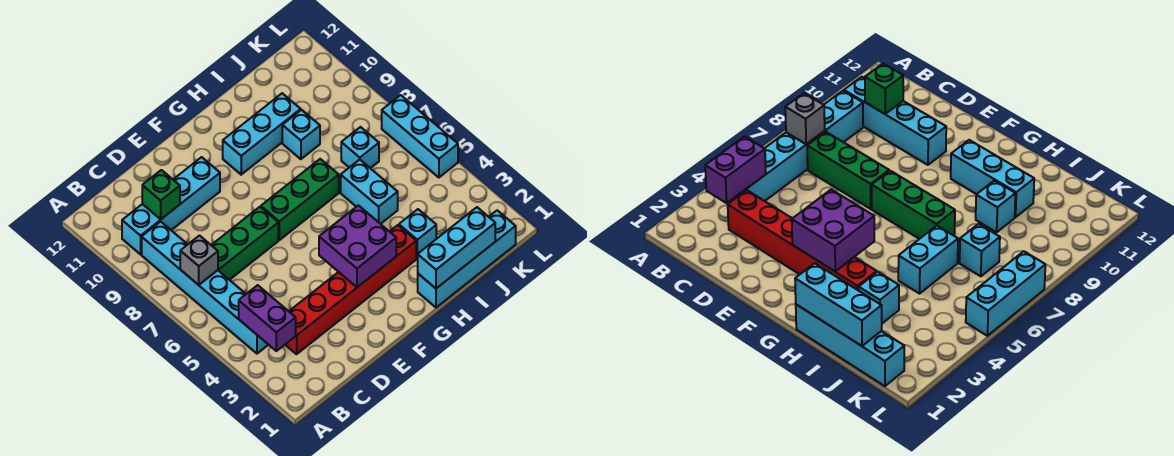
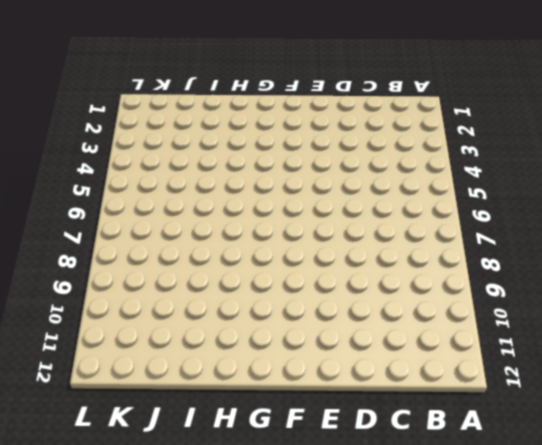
none -> cyan 1x6 brick [142,221,268,354]
none -> cyan 1x4 brick [122,157,220,254]
none -> red 1x6 brick [285,225,416,354]

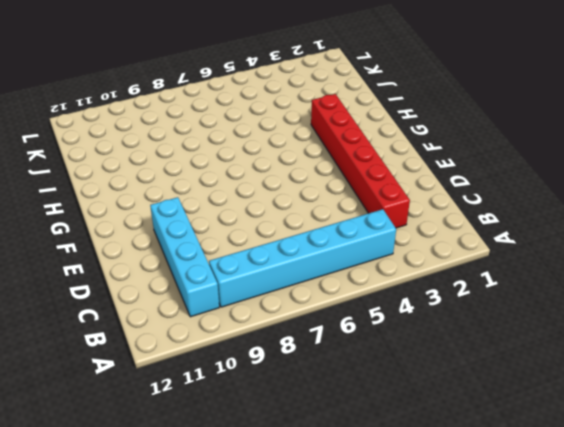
none -> green 1x3 brick [211,207,278,280]
none -> green 1x3 brick [261,159,339,240]
none -> cyan 1x3 brick [223,93,301,175]

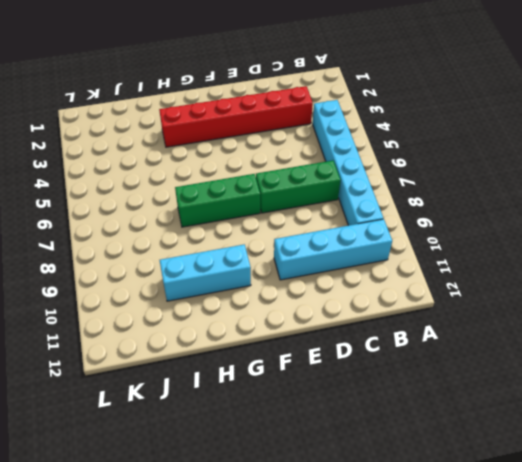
none -> cyan 1x4 brick [418,210,516,307]
none -> cyan 1x1 brick [399,209,436,258]
none -> cyan 1x2 brick [341,160,398,224]

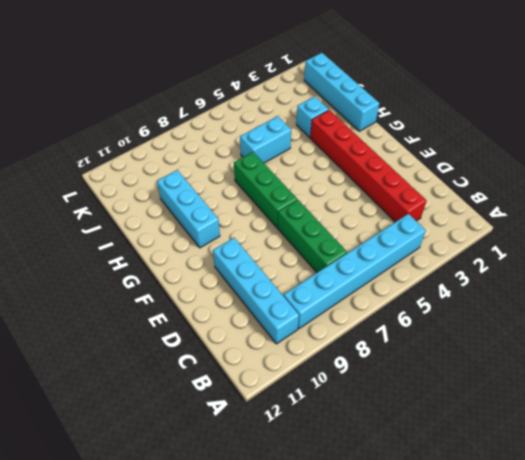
none -> cyan 1x1 brick [282,110,320,159]
none -> cyan 1x1 brick [341,127,379,168]
none -> cyan 1x3 brick [382,95,458,177]

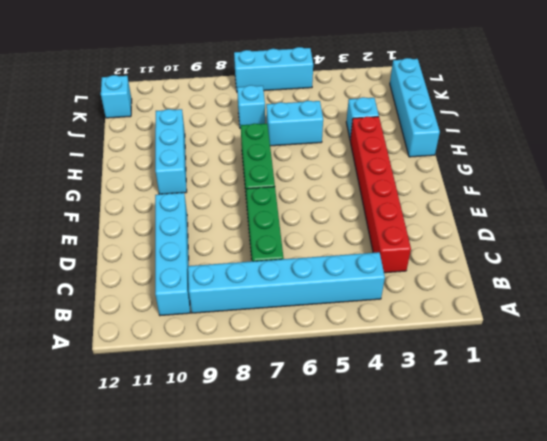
cyan 1x1 brick [101,75,132,118] -> cyan 1x1 brick moved to [282,110,320,159]
none -> purple 1x2 brick [239,285,296,351]
none -> grey 1x1 brick [180,236,218,285]
none -> green 1x1 brick [142,170,180,219]

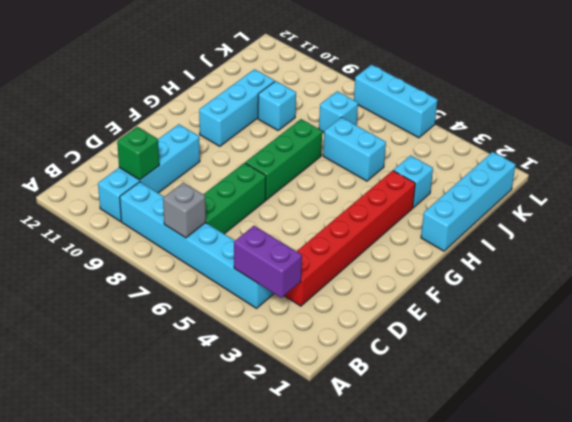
none -> purple 2x2 brick [319,205,396,287]
none -> cyan 1x3 brick [417,207,495,288]

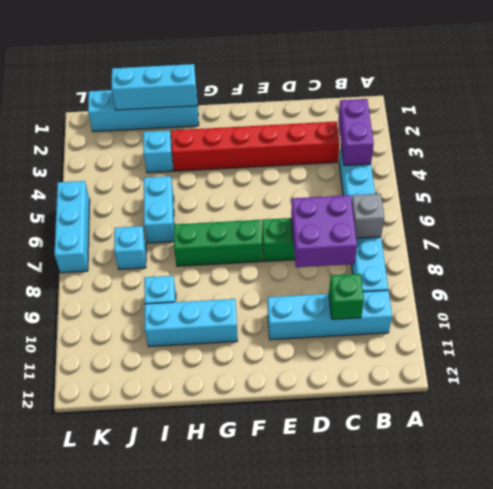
purple 2x2 brick [291,195,357,267] -> purple 2x2 brick moved to [319,205,396,287]

